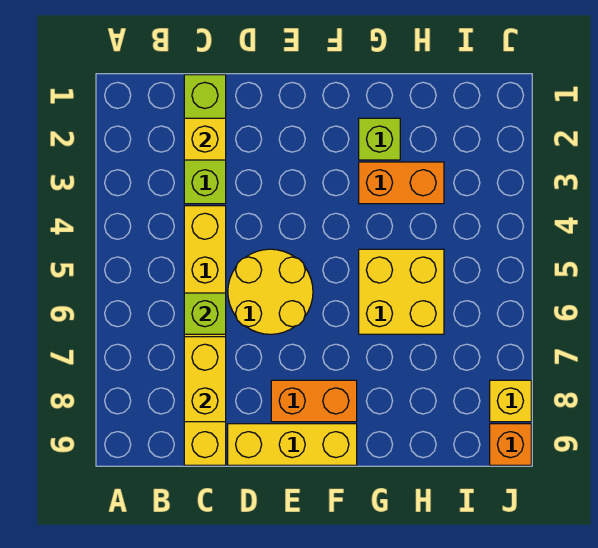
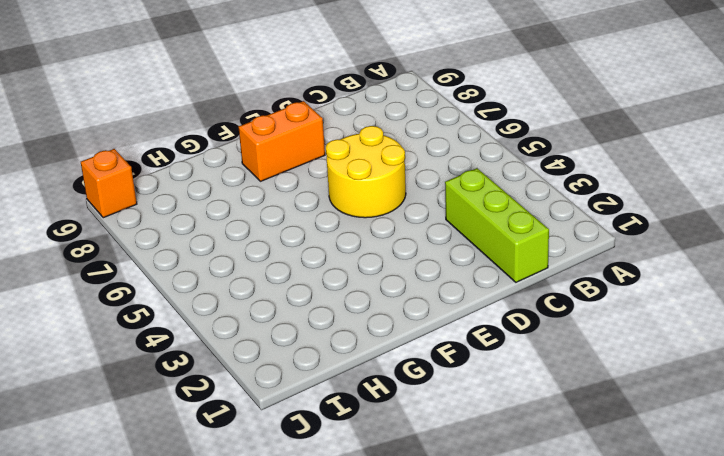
none -> yellow 1x6 brick [184,206,226,465]
none -> yellow 1x3 brick [228,424,357,465]
none -> lime 1x1 brick [359,118,400,160]

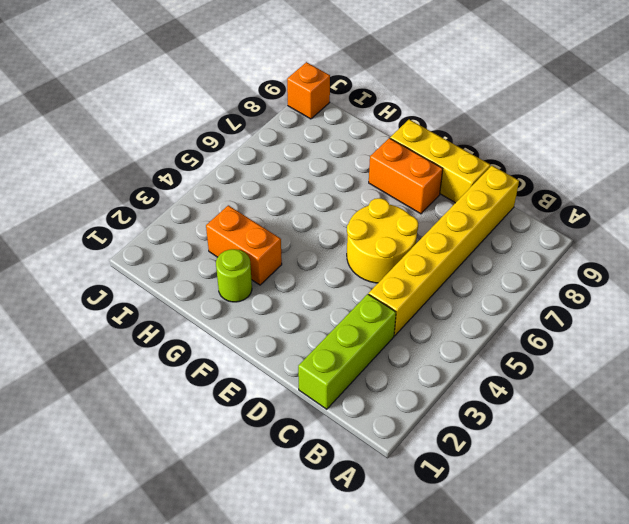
lime 1x1 round brick [216,249,252,302] -> lime 1x1 brick [359,118,400,160]
none -> yellow 2x2 brick [359,249,444,334]
none -> yellow 1x1 brick [490,380,531,422]
none -> yellow 1x1 brick [184,118,226,160]

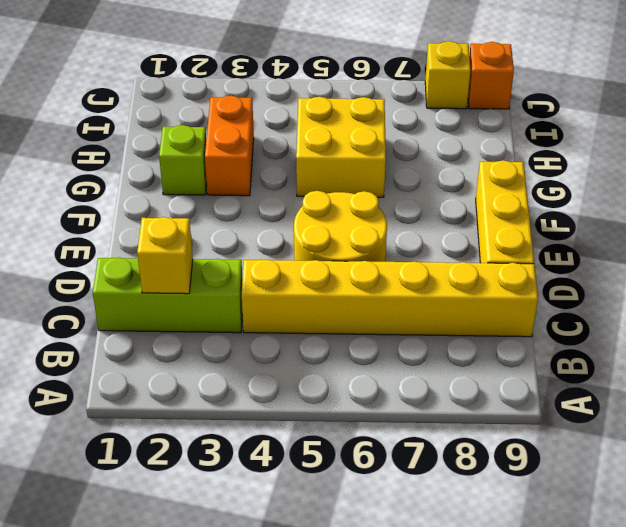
none -> orange 1x2 brick [271,380,357,422]
none -> lime 1x1 brick [184,293,226,334]
none -> yellow 1x2 brick [184,337,226,422]

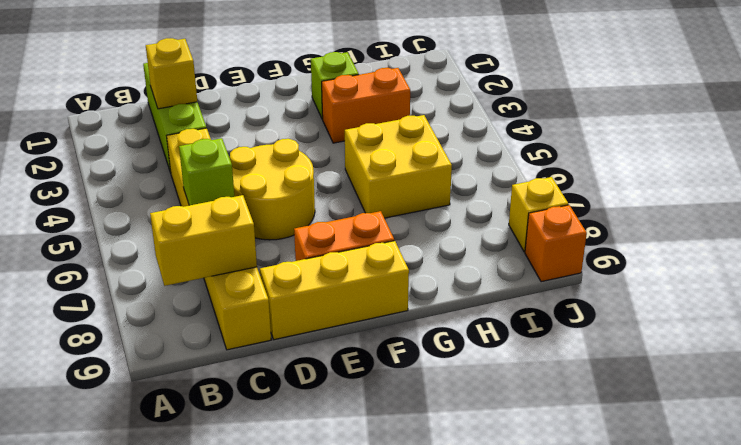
yellow 1x2 brick [150,195,257,286] -> yellow 1x2 brick turned to [184,337,226,422]

